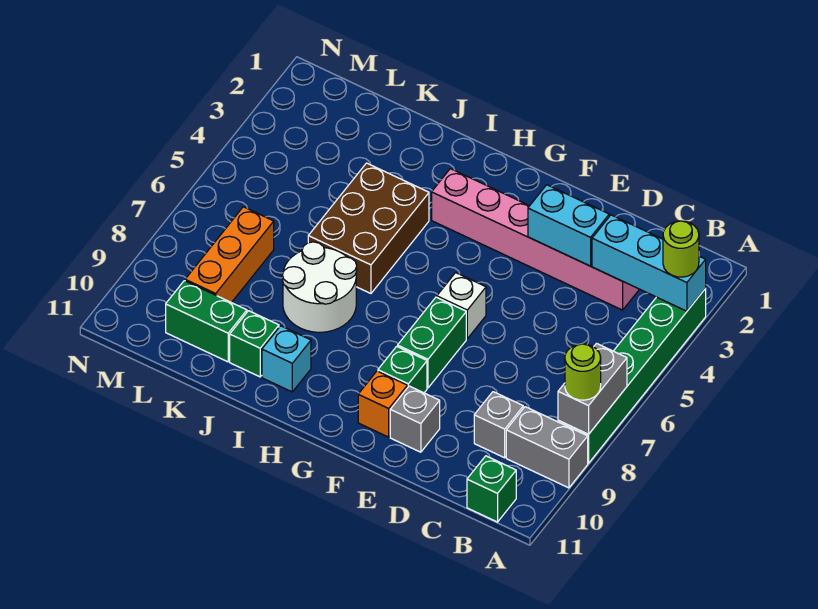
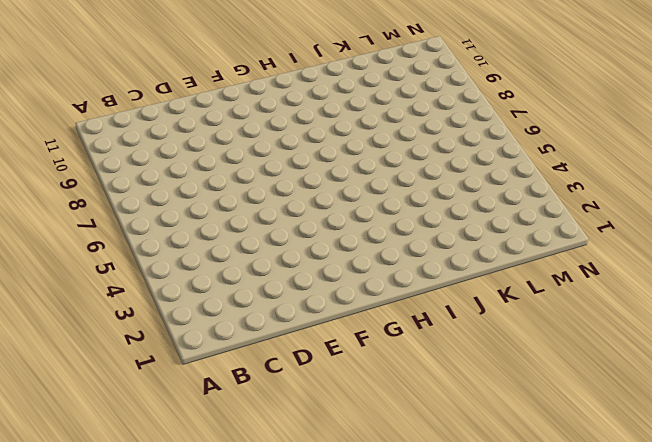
none -> green 1x6 brick [558,289,706,463]
none -> grey 1x2 brick [506,407,588,488]
none -> green 1x1 brick [467,456,516,522]

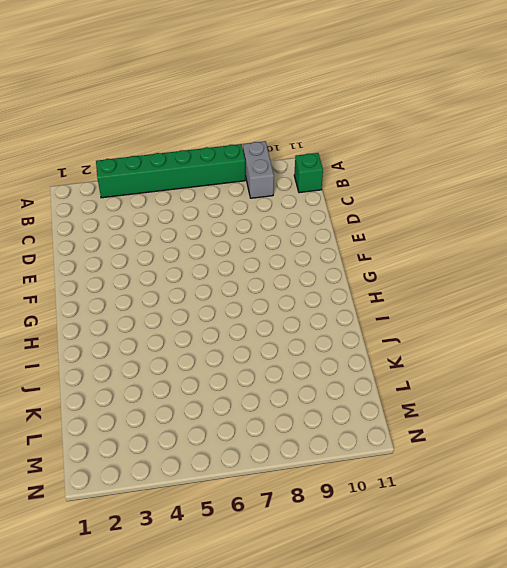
none -> pink 1x6 brick [432,169,639,310]
none -> grey 1x1 brick [474,392,523,458]
none -> grey 1x1 brick [390,386,440,452]

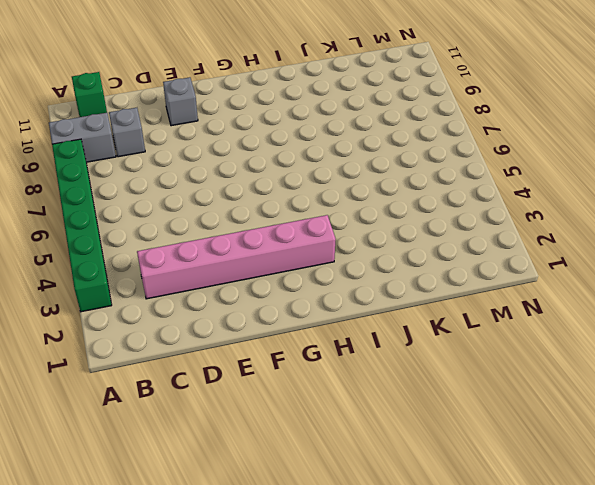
none -> white 1x1 brick [437,273,486,339]
none -> green 1x2 brick [398,297,466,388]
none -> green 1x1 brick [378,346,427,393]

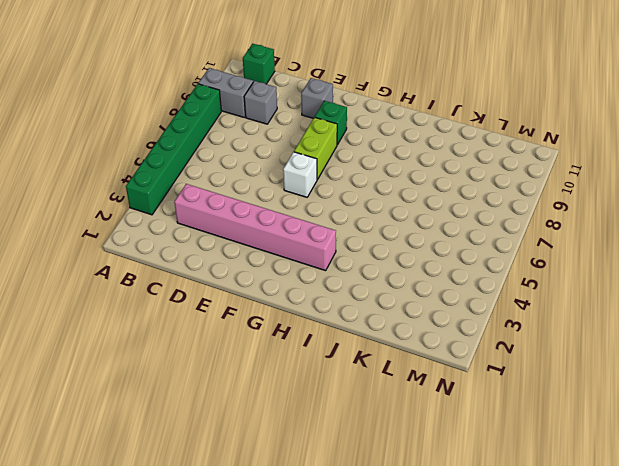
lime 1x2 brick [294,117,337,180] -> green 1x2 brick [398,297,466,388]
none -> orange 1x1 brick [358,371,407,437]
none -> brown 2x3 brick [308,163,429,293]
none -> white 2x2 round brick [282,242,357,332]

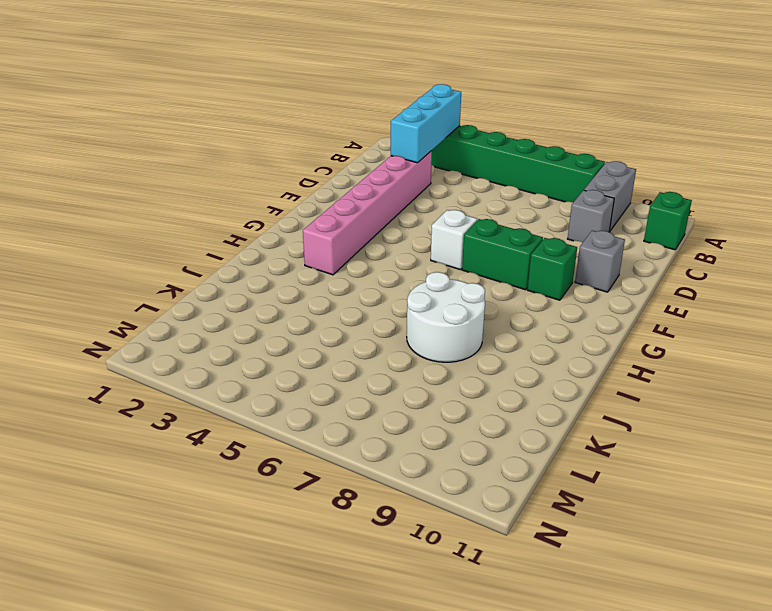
none -> orange 1x1 brick [358,371,407,437]
none -> brown 2x3 brick [308,163,429,293]
none -> cyan 1x1 brick [262,326,311,392]

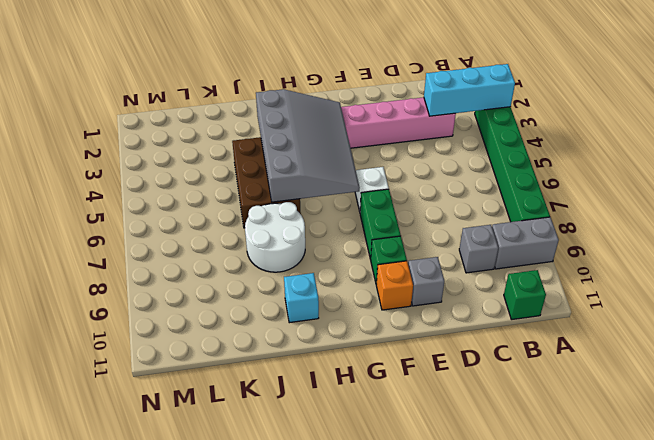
grey 3x4 slope [256,89,360,202] -> none
none -> green 1x1 brick [230,311,279,377]
none -> green 1x2 brick [166,281,247,362]
none -> orange 1x3 brick [185,207,274,303]

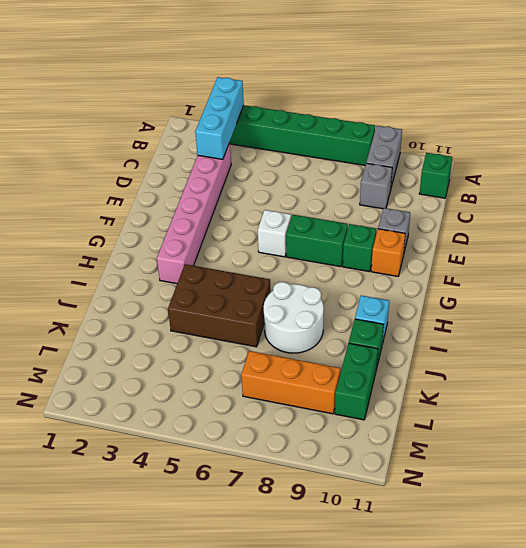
none -> grey 1x2 brick [558,344,627,434]
none -> cyan 1x2 brick [528,185,609,266]
none -> lime 1x1 round brick [663,221,699,277]

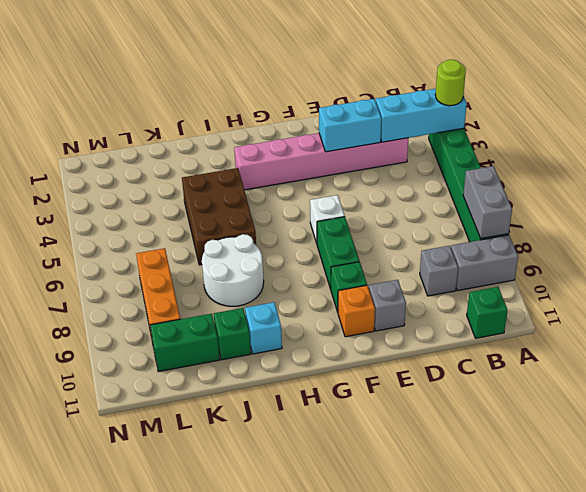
none -> lime 1x1 round brick [565,344,601,400]

